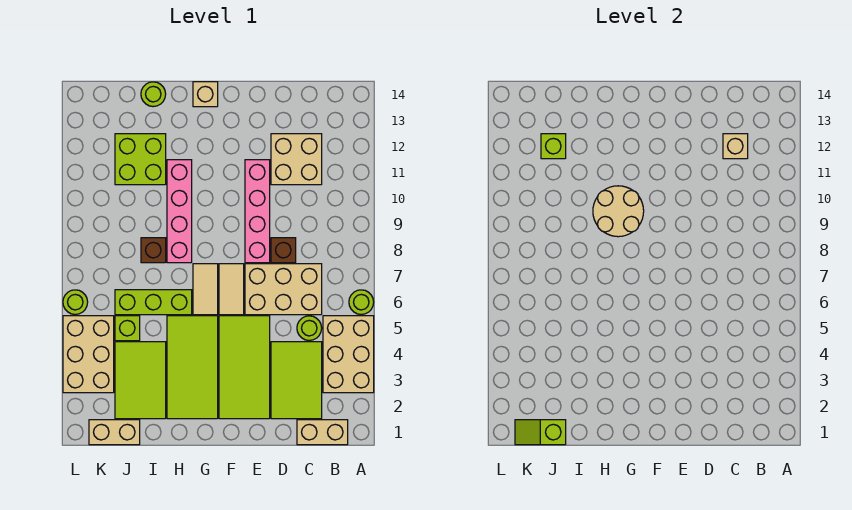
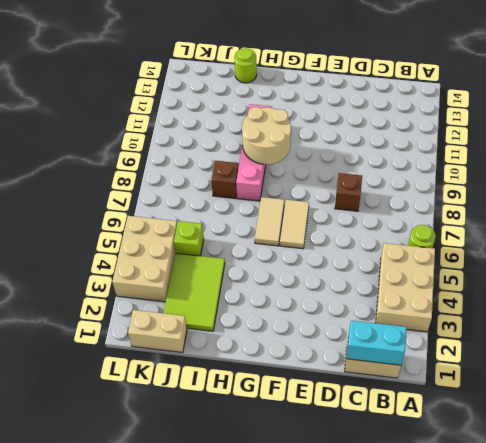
cyan 1x2 brick [347,321,407,365] -> none
none -> lime 2x3 tile [271,342,322,419]
none -> lime 1x1 round brick [297,316,322,341]
none -> tan 2x3 brick [245,264,322,315]

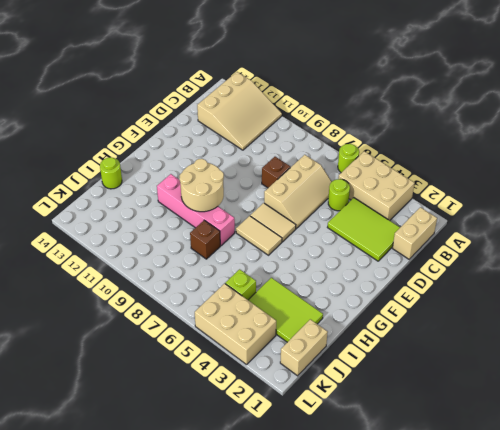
tan 3x3 slope [197,72,282,150] -> tan 2x2 brick [271,134,322,185]
tan 2x3 slope [264,155,332,229] -> tan 2x3 brick [245,264,322,315]
none -> lime 2x4 tile [219,316,270,419]
none -> pink 1x4 brick [245,160,270,263]
none -> lime 2x4 tile [167,316,218,419]

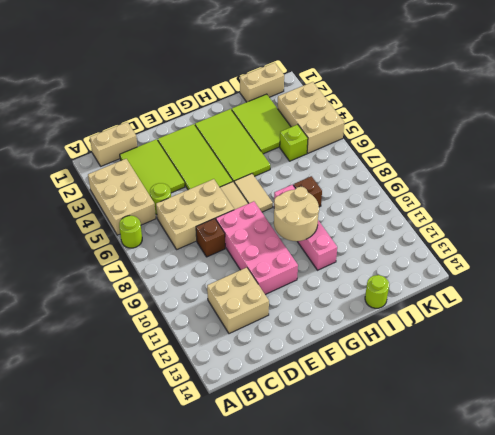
pink 2x4 brick [216,201,298,295] -> pink 1x4 brick [245,160,270,263]
none -> tan 1x1 brick [193,82,218,107]
none -> lime 1x3 brick [115,290,192,315]
none -> lime 2x2 brick [115,134,166,185]

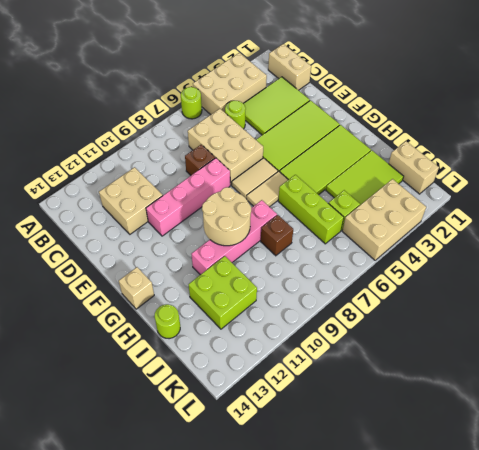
none -> lime 1x1 round brick [63,290,88,315]
none -> tan 1x1 brick [723,134,748,159]
none -> lime 1x2 slope [515,420,566,445]

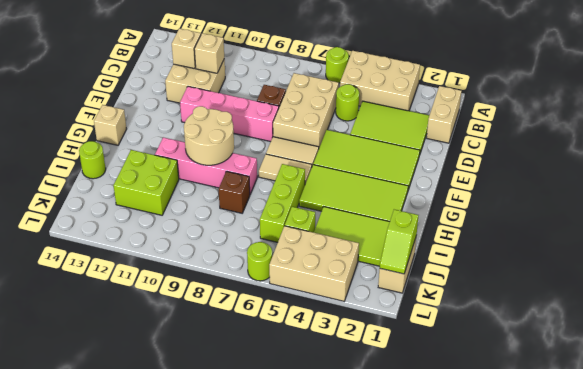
tan 1x1 brick [194,33,224,73] -> none
none -> lime 1x1 brick [541,134,566,159]

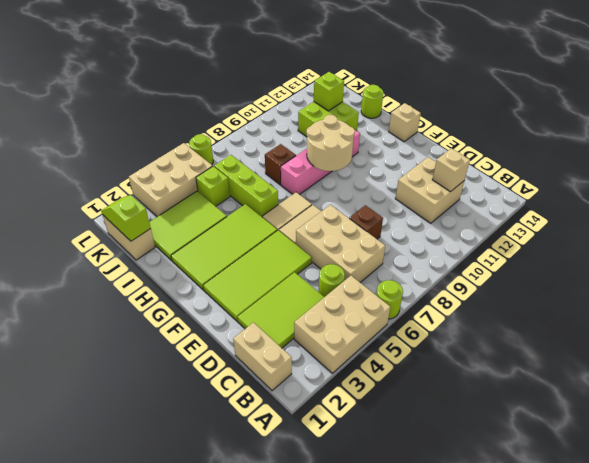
none -> pink 1x4 brick [245,160,270,263]

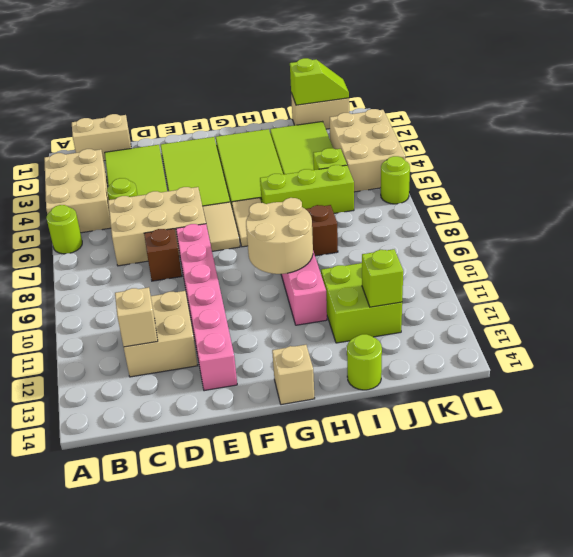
pink 1x6 brick [176,224,237,391] -> pink 1x4 brick [245,160,270,263]

